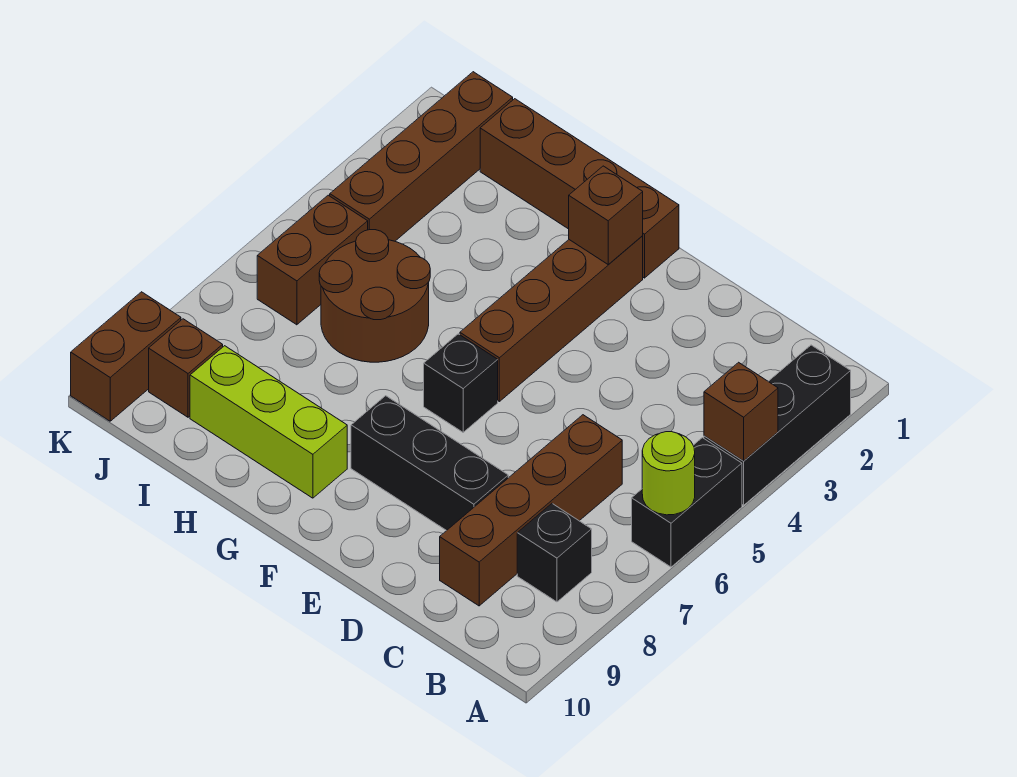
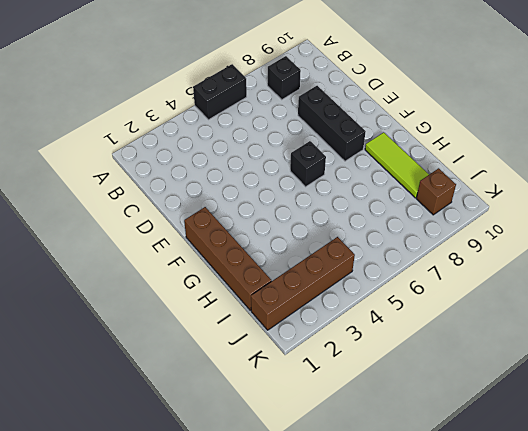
lime 1x3 tile [365,132,429,198] -> lime 1x3 brick [190,346,347,498]
none -> black 1x3 brick [704,345,851,505]
none -> brown 1x4 brick [440,415,622,606]
none -> brown 1x4 brick [460,236,643,401]

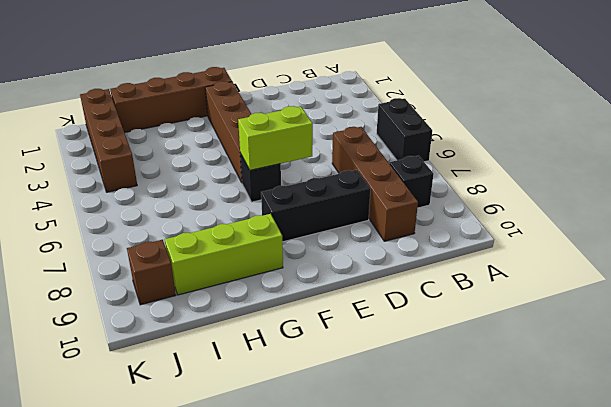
lime 1x2 brick [238,106,313,170] -> none
none -> black 1x3 brick [704,345,851,505]
none -> brown 2x2 round brick [319,230,430,362]
none -> brown 1x2 brick [257,195,368,325]

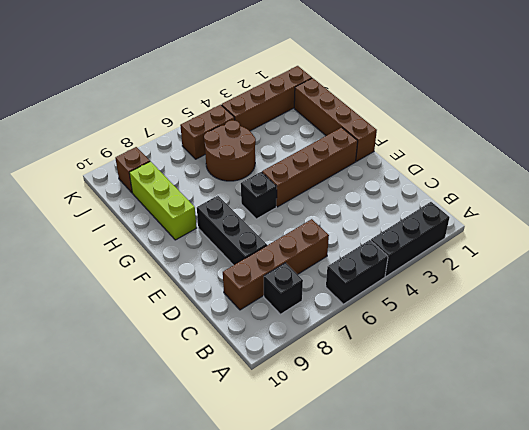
none -> brown 1x2 brick [71,292,181,421]
none -> brown 1x1 brick [704,362,778,461]
none -> lime 1x1 round brick [642,432,695,515]

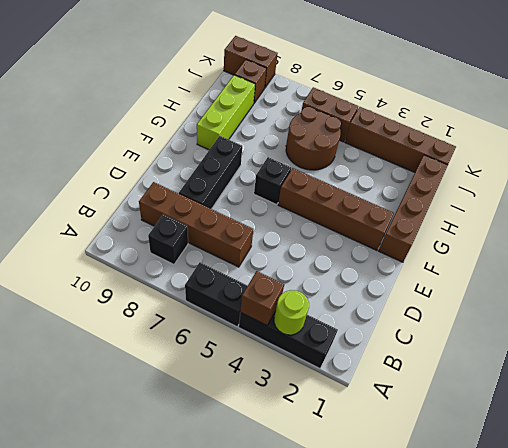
lime 1x1 round brick [274,290,309,335] -> lime 1x1 round brick moved to [642,432,695,515]
none -> brown 1x1 brick [569,166,643,265]

